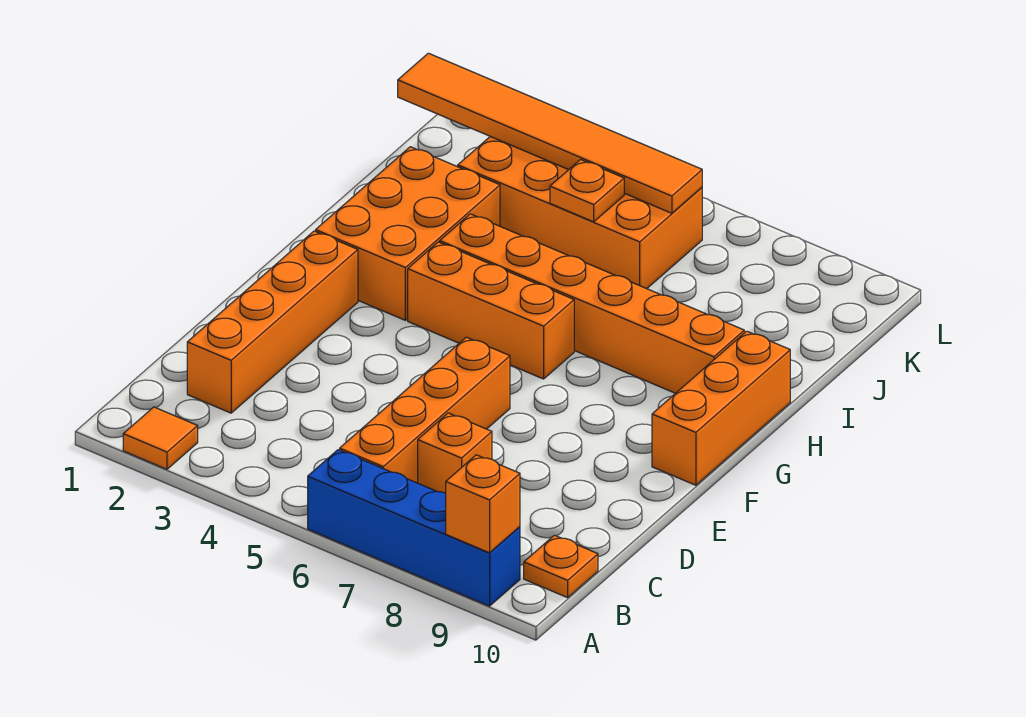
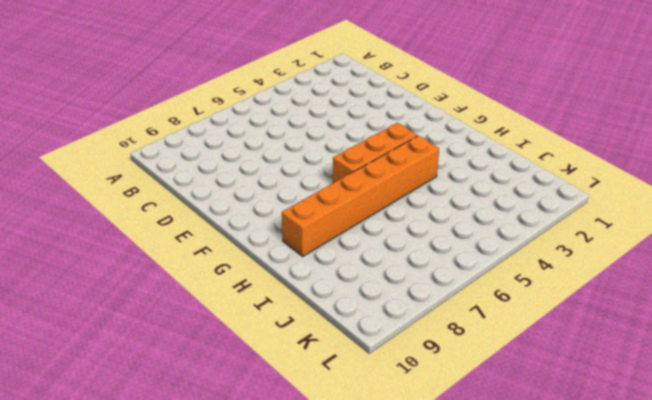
none -> orange 1x1 tile [123,407,198,469]
none -> blue 1x4 brick [308,450,520,606]
none -> orange 1x4 brick [340,337,510,483]

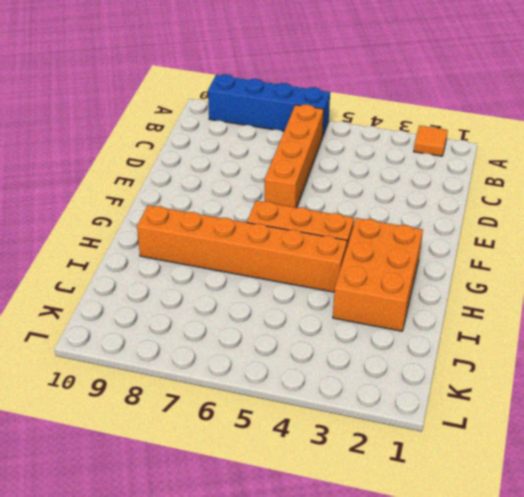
none -> orange 1x1 plate [524,535,598,598]
none -> orange 1x4 brick [187,231,358,413]
none -> orange 1x1 brick [418,413,492,493]

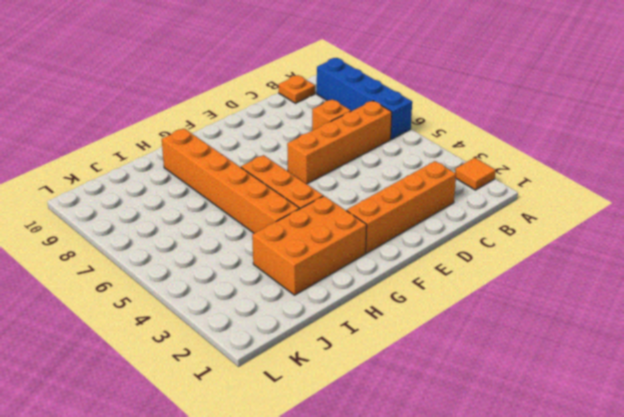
none -> orange 1x3 brick [652,331,790,485]
none -> orange 2x4 brick [458,137,702,289]
none -> orange 1x1 brick [446,455,520,553]

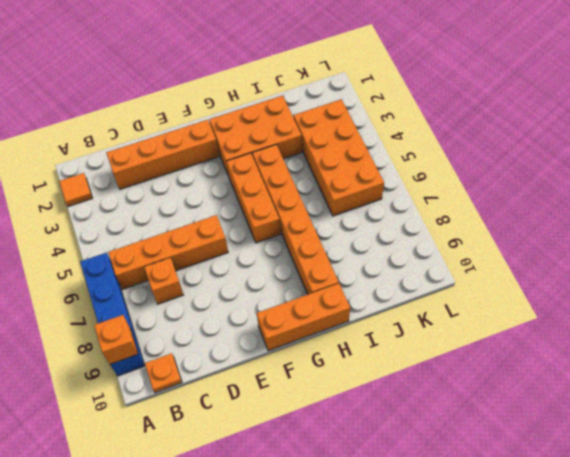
none -> orange 1x1 plate [550,160,624,222]
none -> orange 1x6 tile [398,53,702,213]

